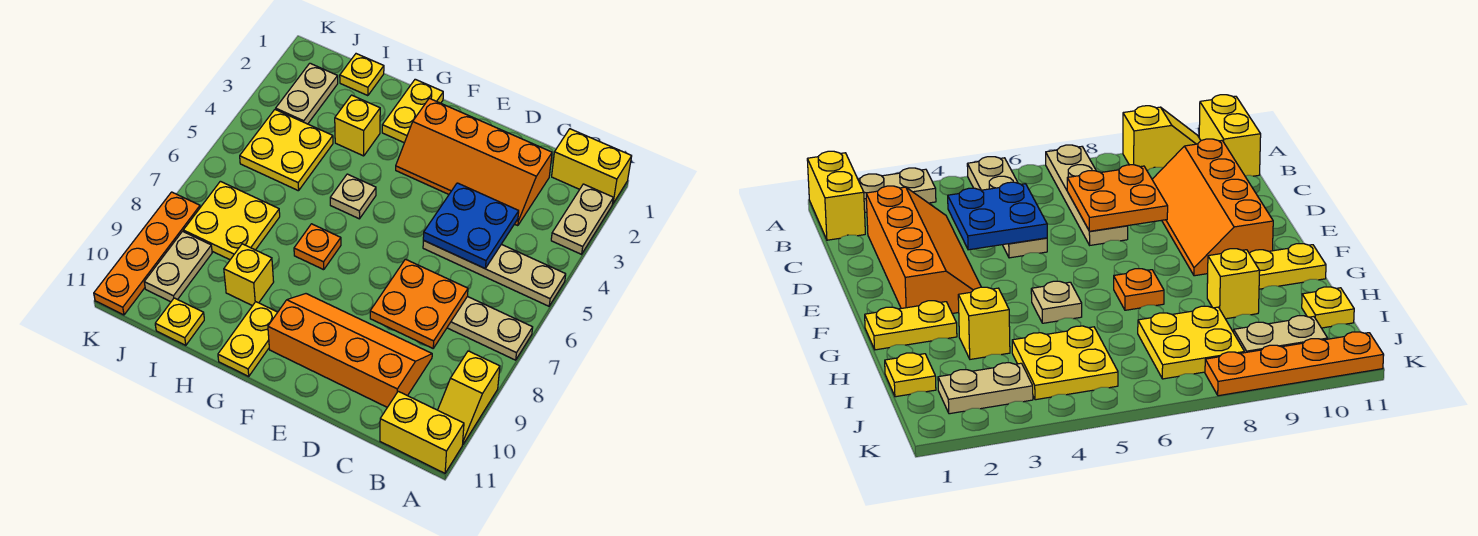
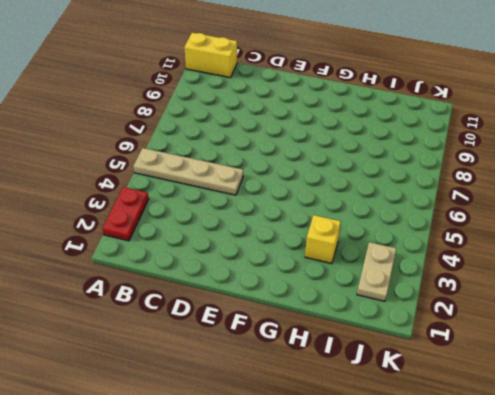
red 1x2 plate [102,187,149,241] -> tan 1x2 plate [551,184,613,254]
none -> yellow 1x2 brick [552,129,632,203]
none -> tan 1x4 plate [447,296,533,360]
none -> yellow 1x2 slope [438,351,500,444]

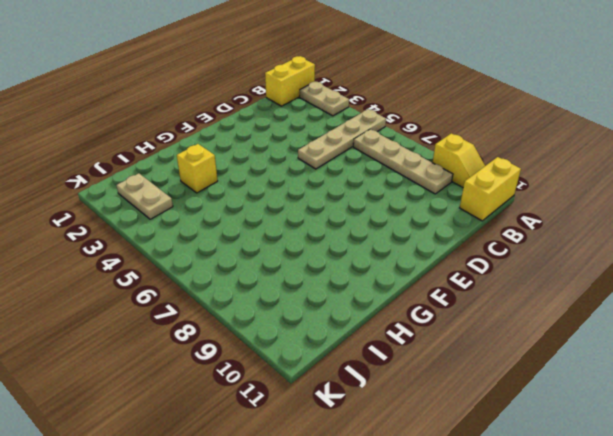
tan 1x4 plate [353,129,453,194] -> tan 1x4 plate turned to [447,296,533,360]
none -> orange 2x4 slope [396,98,552,226]
none -> orange 2x4 slope [268,294,432,407]
none -> yellow 1x2 plate [382,79,443,143]

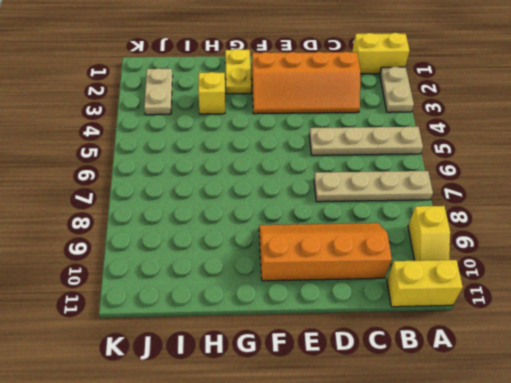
none -> tan 1x1 plate [330,174,376,219]
none -> orange 1x1 plate [294,224,341,270]
none -> yellow 1x2 plate [218,302,278,376]

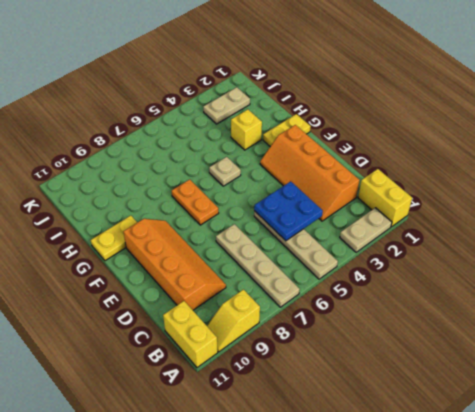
orange 1x2 plate [172,179,219,225] -> orange 1x1 plate [294,224,341,270]
none -> yellow 1x1 brick [224,244,274,306]
none -> yellow 1x1 plate [340,54,384,96]
none -> yellow 2x2 plate [240,109,333,191]

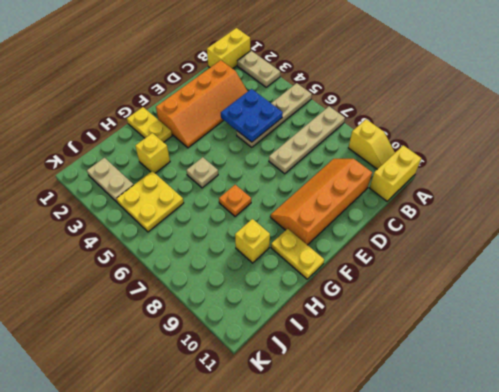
none -> yellow 1x1 plate [340,54,384,96]
none -> yellow 2x2 plate [183,181,280,260]
none -> yellow 1x1 plate [155,298,204,345]

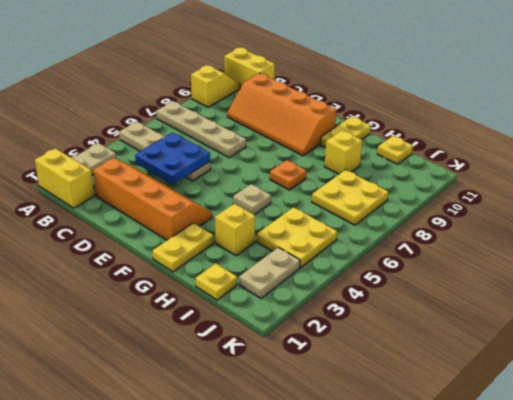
none -> tan 1x2 plate [144,231,212,302]
none -> orange 1x4 plate [94,192,200,315]
none -> orange 2x2 plate [370,259,468,348]

